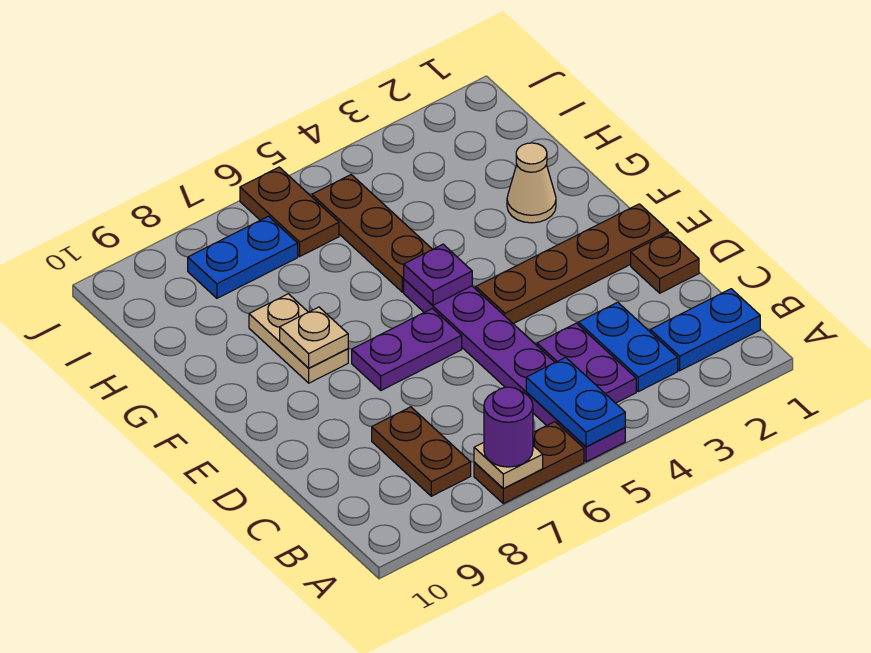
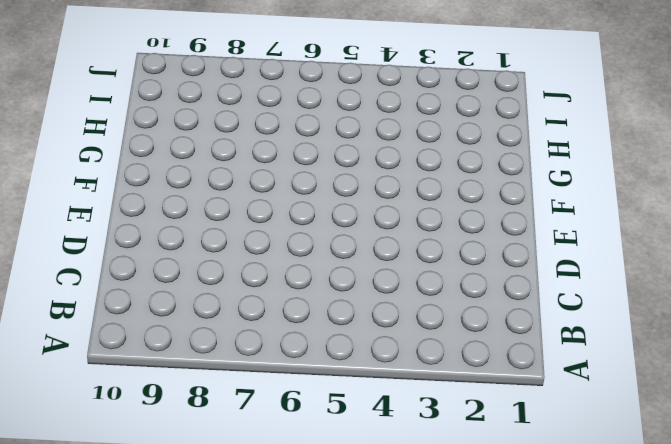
none -> purple 1x6 plate [404,279,625,462]
none -> brown 1x2 plate [474,422,584,504]
none -> blue 1x2 plate [650,289,760,371]

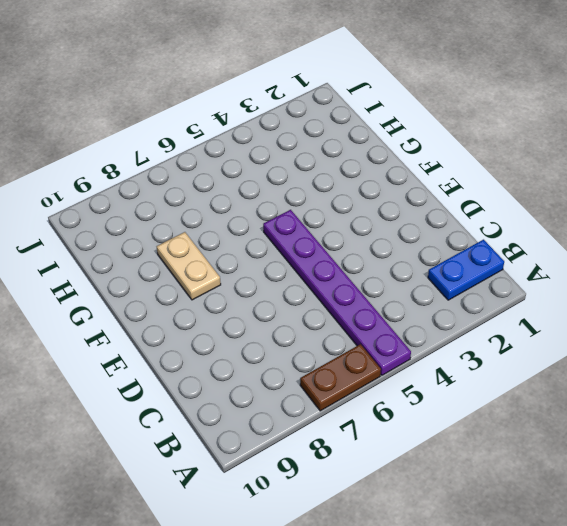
none -> blue 1x2 plate [578,302,678,392]
none -> purple 1x2 plate [537,323,636,403]
none -> brown 1x2 plate [372,407,471,496]

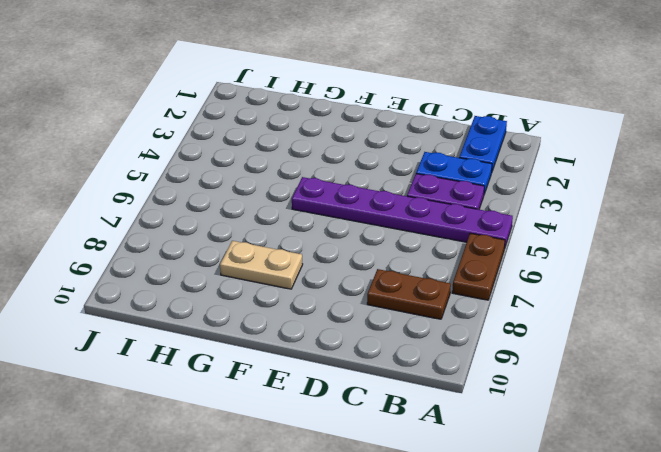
none -> brown 1x1 plate [631,232,699,293]
none -> brown 1x4 plate [476,204,668,324]
none -> purple 1x2 plate [352,309,462,390]

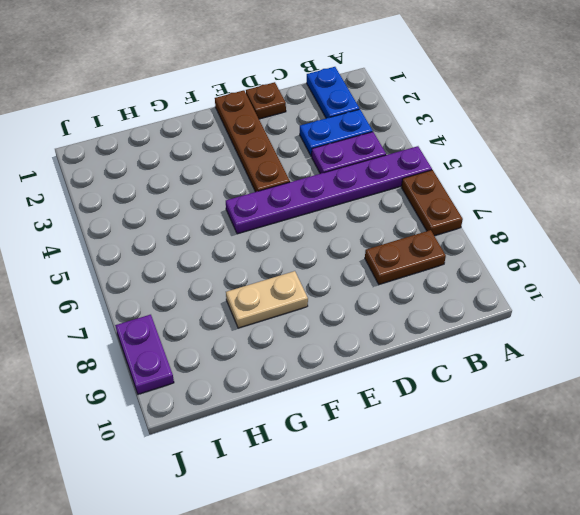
purple 1x2 plate [115,315,174,394] -> purple 1x2 plate moved to [352,309,462,390]
none -> tan 1x1 cone [507,143,556,223]
none -> brown 1x3 plate [312,175,433,292]
none -> brown 1x2 plate [240,167,339,256]

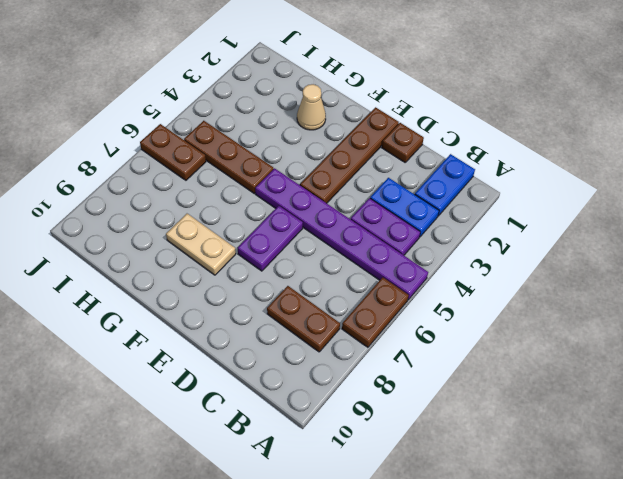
none -> blue 1x2 plate [188,216,298,298]
none -> blue 1x2 plate [526,357,625,447]
none -> tan 1x1 plate [474,443,543,489]

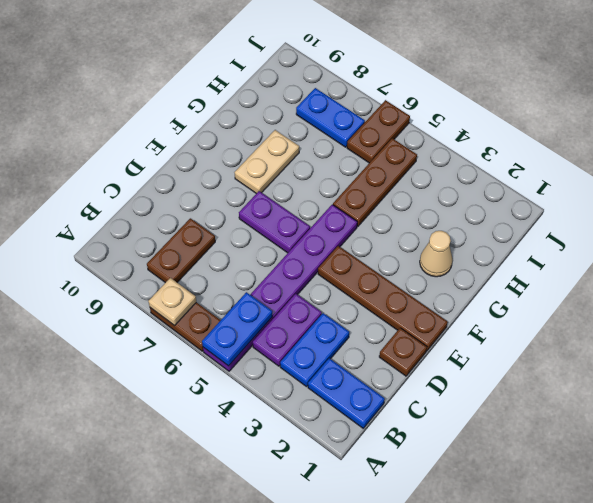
none -> purple 1x1 plate [404,244,472,305]
none -> tan 1x1 plate [280,307,348,368]
none -> purple 1x1 round brick [484,387,533,467]

